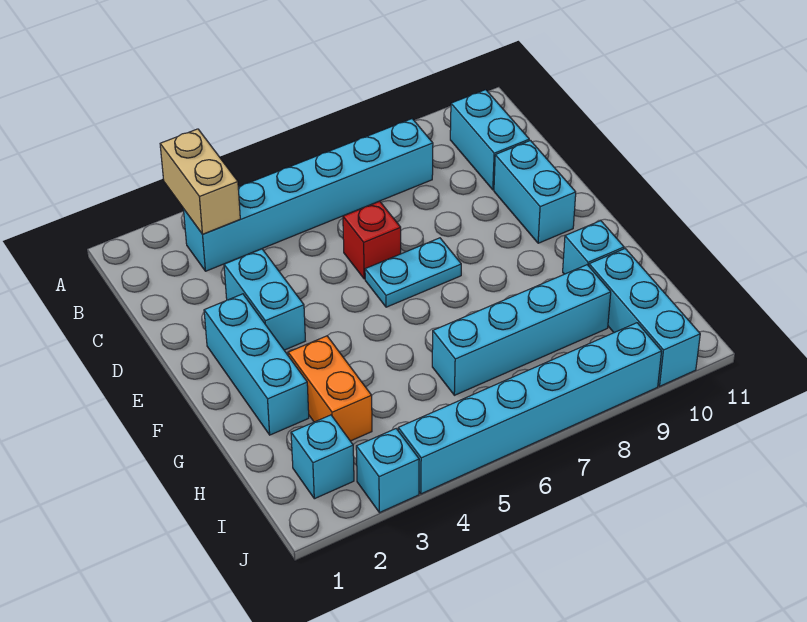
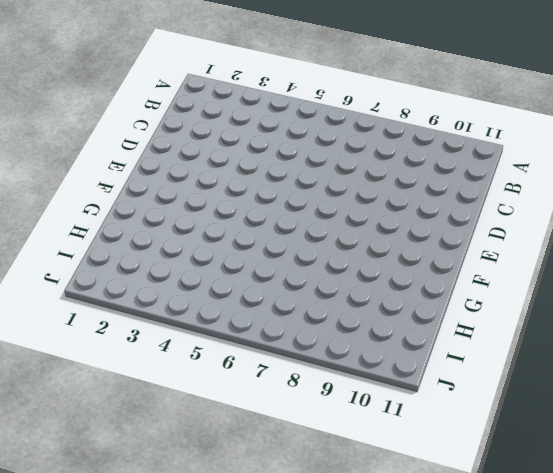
none -> cyan 1x6 brick [183,119,433,271]
none -> cyan 1x2 brick [450,90,529,190]
none -> cyan 1x2 brick [224,249,305,350]

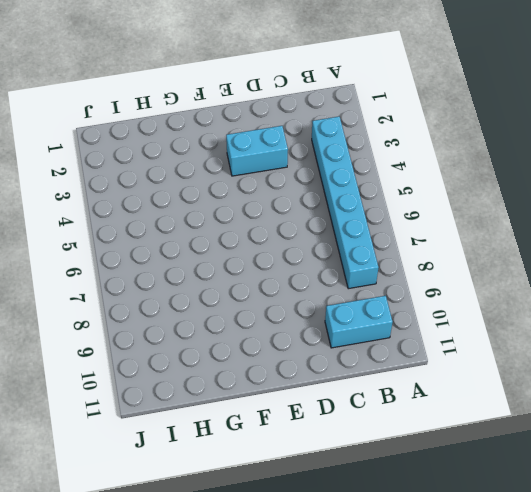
none -> red 1x1 brick [343,201,401,279]
none -> cyan 1x2 brick [494,141,576,243]
none -> cyan 1x3 brick [204,294,309,435]

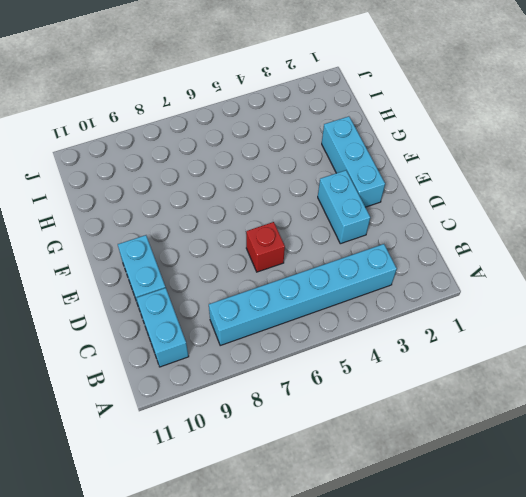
none -> cyan 1x2 plate [365,238,461,307]
none -> orange 1x2 brick [288,336,372,441]
none -> cyan 1x1 brick [563,221,624,274]

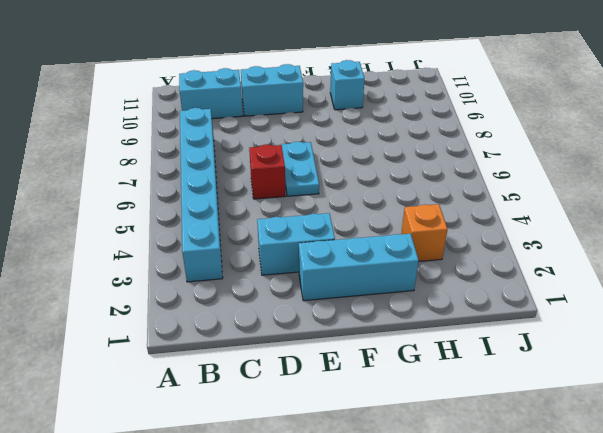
orange 1x1 brick [401,204,448,261] -> orange 1x2 brick [288,336,372,441]
none -> cyan 1x4 brick [432,265,611,395]
none -> cyan 1x3 brick [589,249,700,386]
none -> cyan 1x1 brick [291,415,354,499]

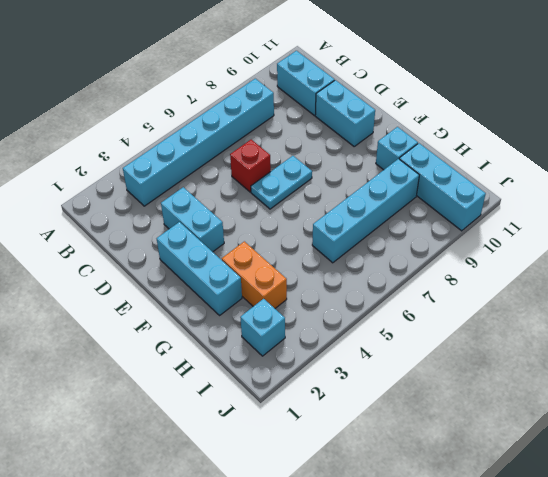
none -> cyan 1x1 brick [356,429,419,513]
none -> cyan 1x6 brick [398,323,662,494]
none -> tan 1x2 brick [160,129,240,234]

